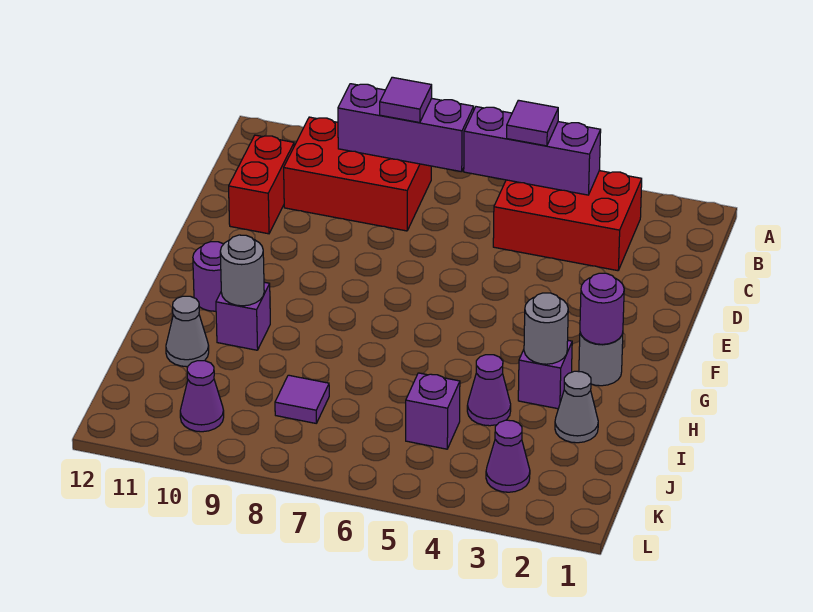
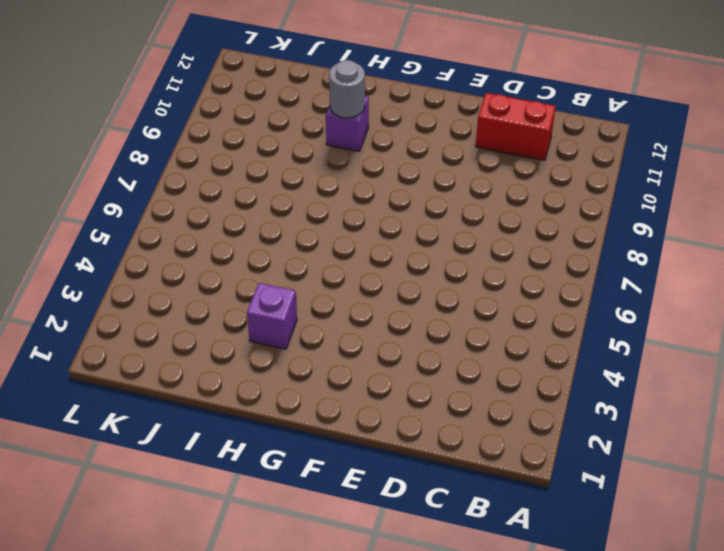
none -> red 2x3 brick [493,171,642,271]
none -> red 2x3 brick [284,117,431,231]
none -> grey 1x1 round brick [579,333,623,386]

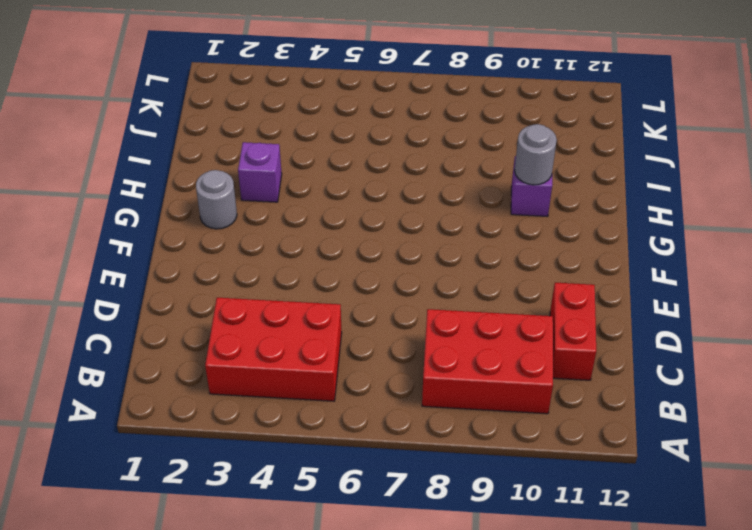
none -> purple 1x1 round brick [193,242,223,311]
none -> grey 1x1 cone [555,371,598,443]
none -> purple 1x1 cone [467,355,511,426]

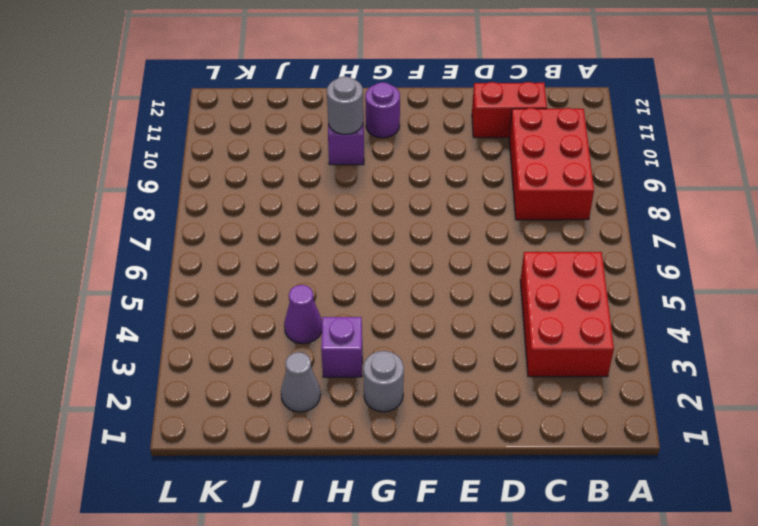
none -> grey 1x1 cone [166,296,209,367]
none -> purple 1x1 brick [406,373,460,449]
none -> purple 1x1 tile [275,375,329,423]

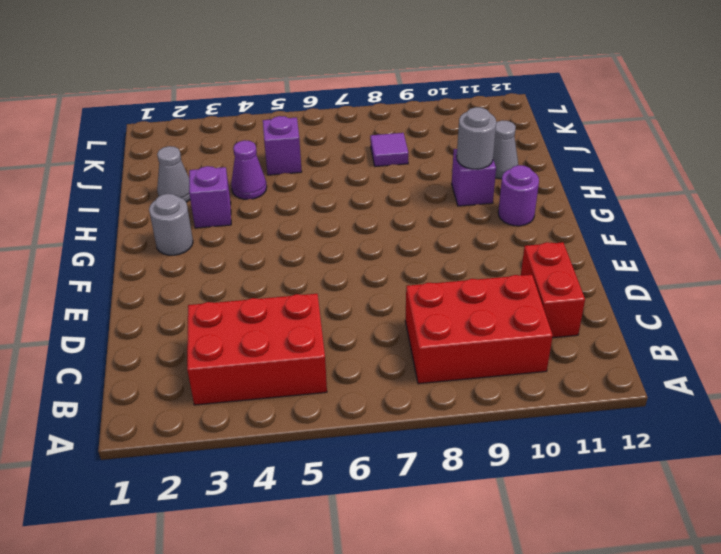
none -> purple 1x1 cone [486,420,530,492]
none -> purple 1x1 cone [180,361,224,432]
none -> purple 1x3 brick [464,107,601,195]

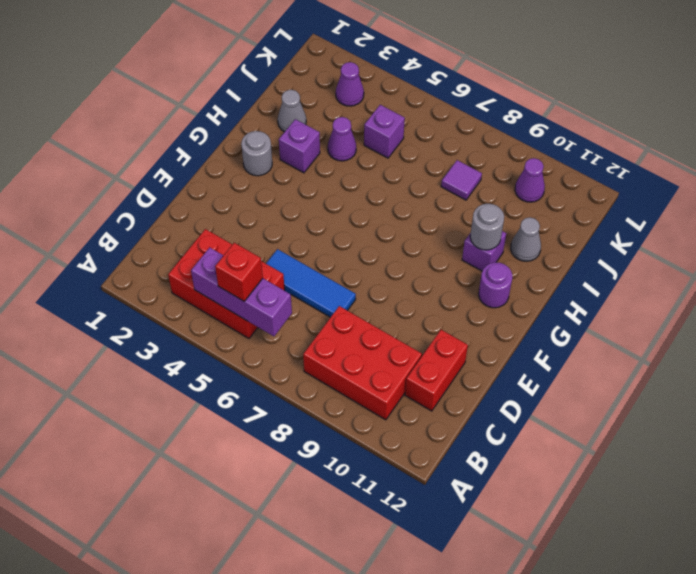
red 1x1 brick [215,243,263,301] -> purple 1x1 tile [507,100,558,146]
blue 1x3 tile [266,249,356,317] -> none
none -> purple 1x3 brick [338,84,474,172]
none -> purple 1x1 round brick [580,273,624,344]
none -> grey 1x1 round brick [524,293,568,364]

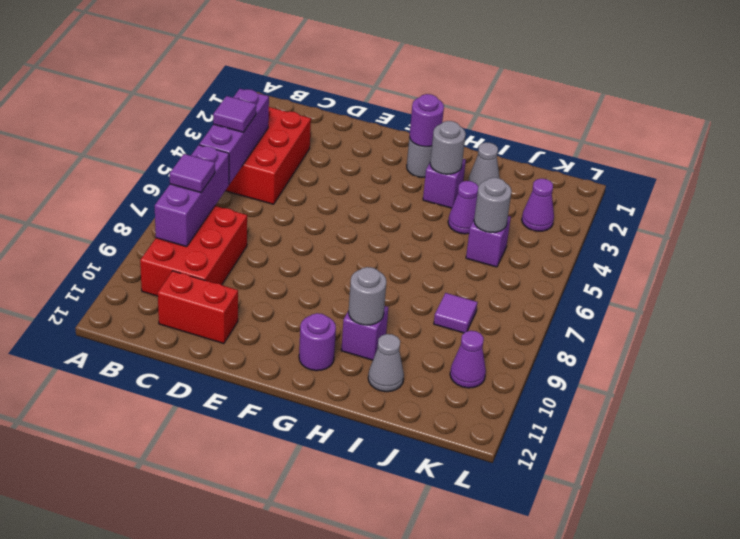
grey 1x1 round brick [474,178,512,233] -> none

